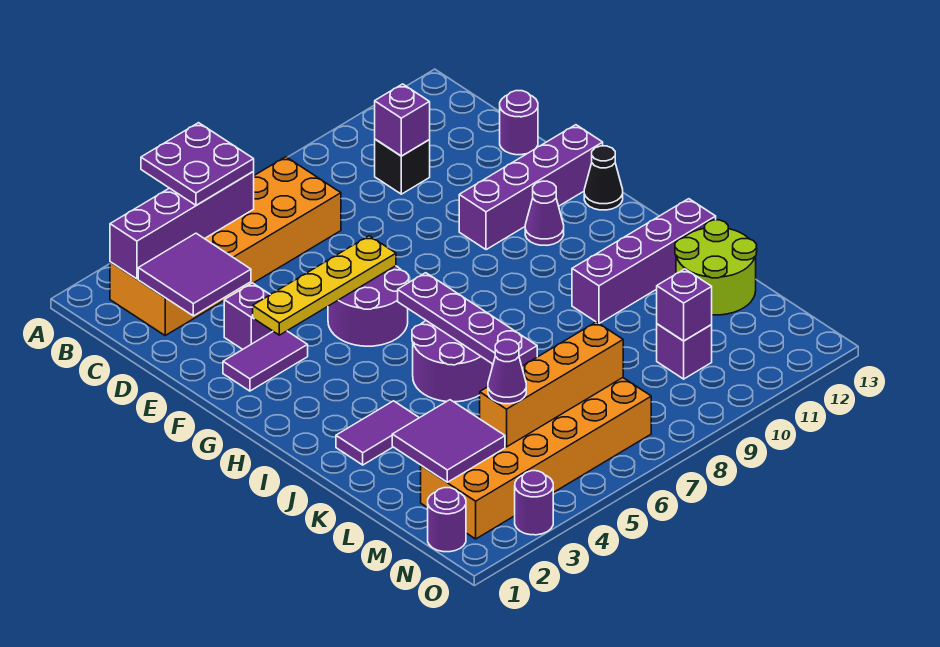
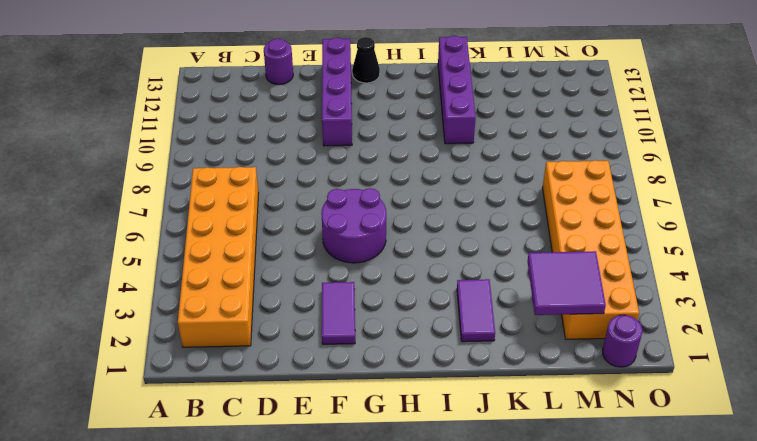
none -> black 1x1 brick [375,139,430,194]
none -> purple 1x1 brick [224,283,273,349]
none -> purple 1x1 cone [525,181,564,245]

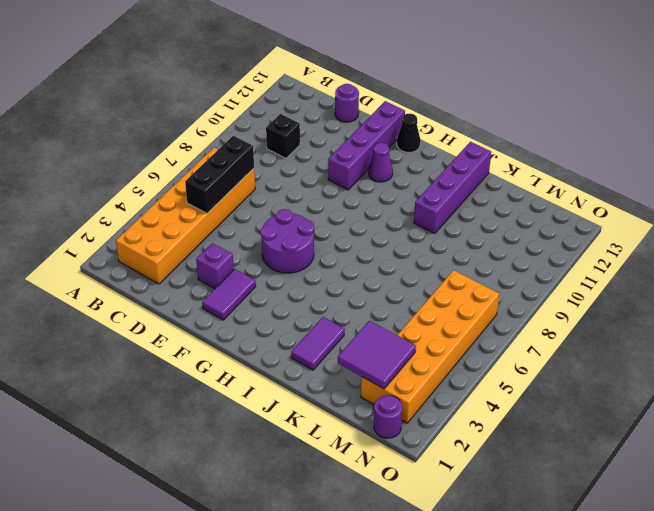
black 1x3 brick [185,136,254,213] -> none
none -> purple 2x2 round brick [412,321,492,402]
none -> lime 2x2 round brick [675,220,757,315]
none -> purple 1x1 brick [657,324,712,379]

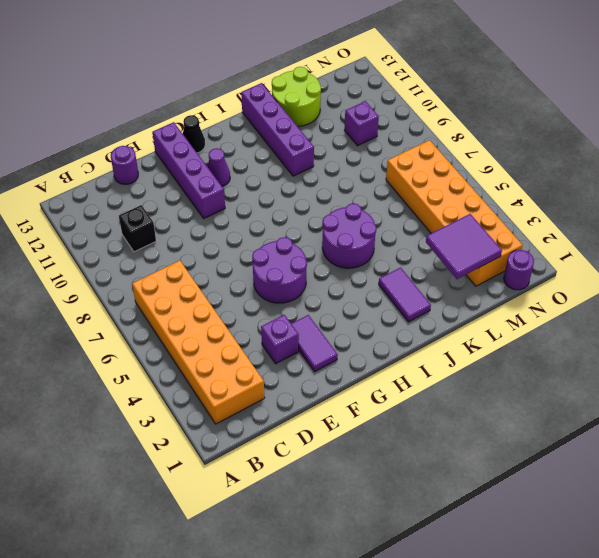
none -> purple 1x1 round brick [515,471,553,535]
none -> purple 1x4 brick [110,172,254,279]
none -> purple 2x2 tile [138,233,251,316]

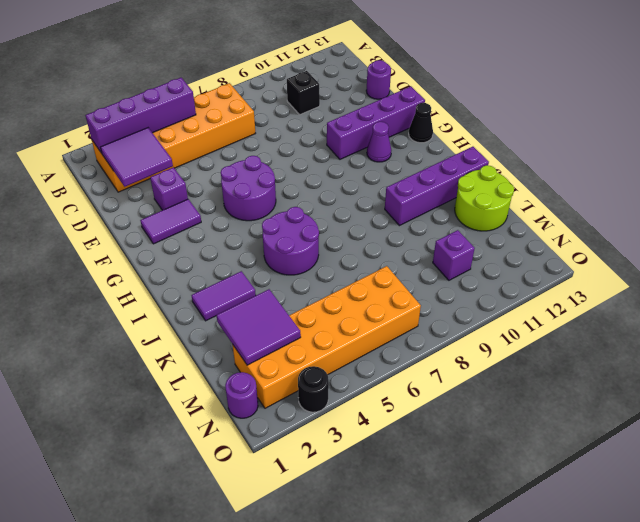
black 1x1 round brick [298,366,329,412] -> purple 1x1 round brick [515,471,553,535]
none -> purple 1x1 brick [375,84,430,156]
none -> yellow 1x4 plate [253,236,396,335]
none -> purple 1x4 plate [398,273,537,366]

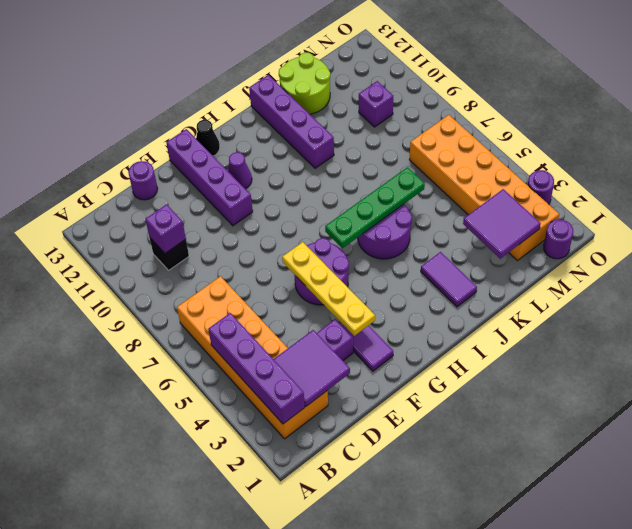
green 1x4 plate [325,167,425,248] -> purple 1x4 plate [398,273,537,366]
none -> orange 1x4 brick [480,322,623,447]
none -> purple 1x1 brick [657,269,712,341]
none -> purple 2x2 plate [141,123,254,205]

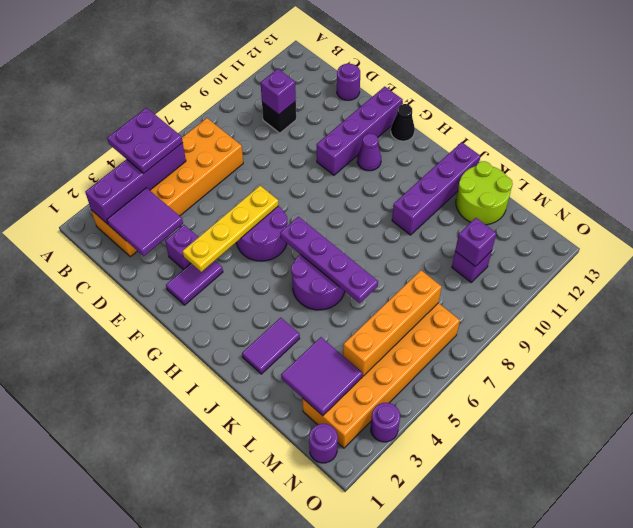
none -> purple 1x1 cone [488,340,526,404]

